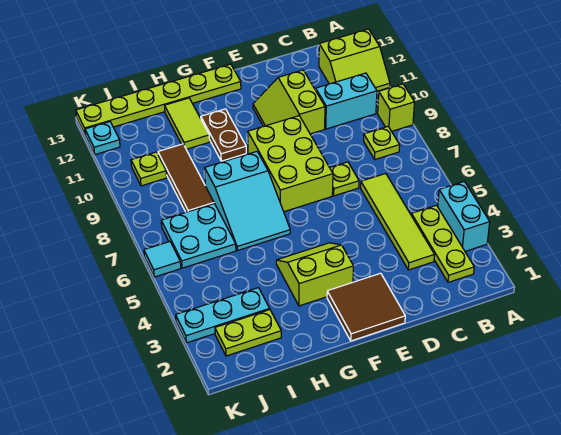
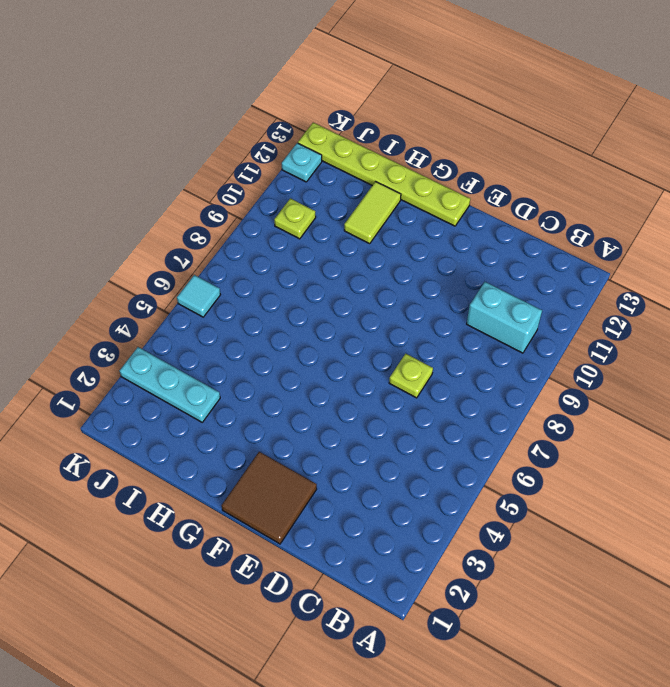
none -> cyan 1x2 brick [438,182,490,251]
none -> lime 1x1 brick [378,84,415,131]
none -> lime 2x2 slope [319,29,390,91]

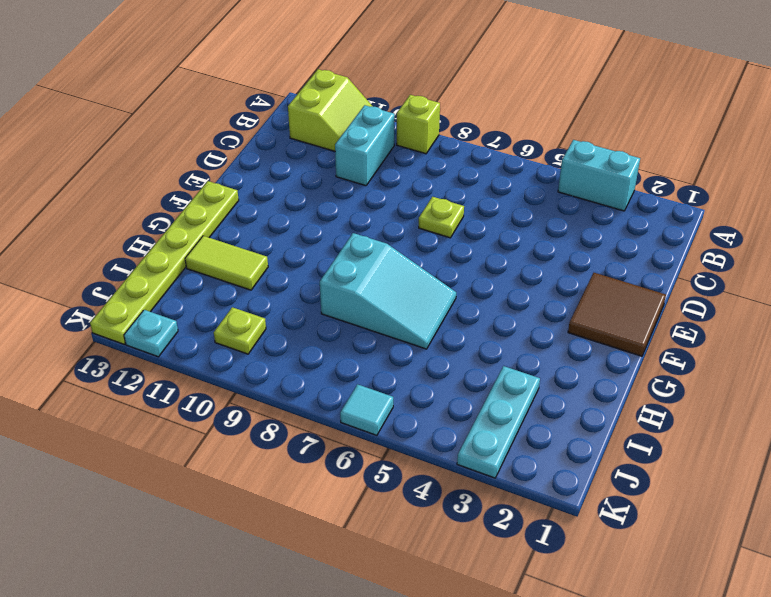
none -> lime 1x3 plate [411,205,474,282]
none -> lime 1x1 plate [364,127,400,159]
none -> lime 1x4 tile [361,174,434,270]

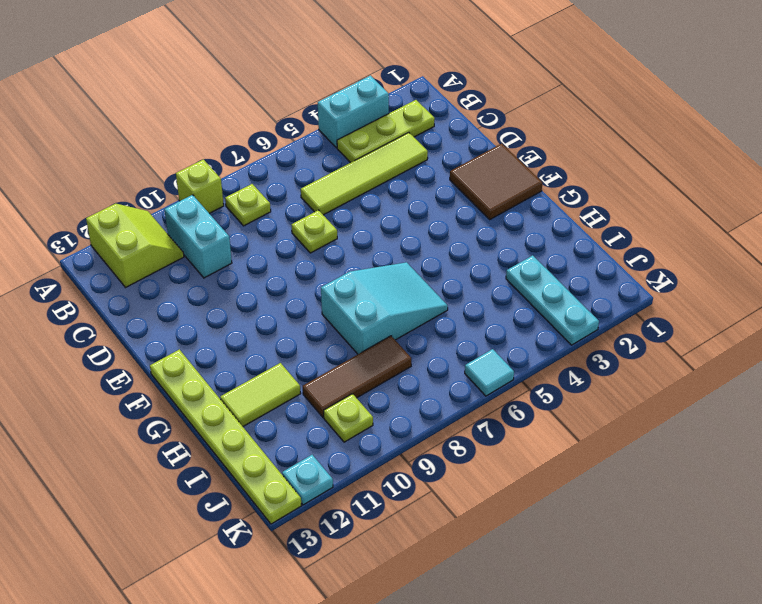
none -> lime 2x2 slope [253,70,325,134]
none -> lime 2x3 brick [248,116,333,212]
none -> lime 2x2 slope [276,243,354,306]

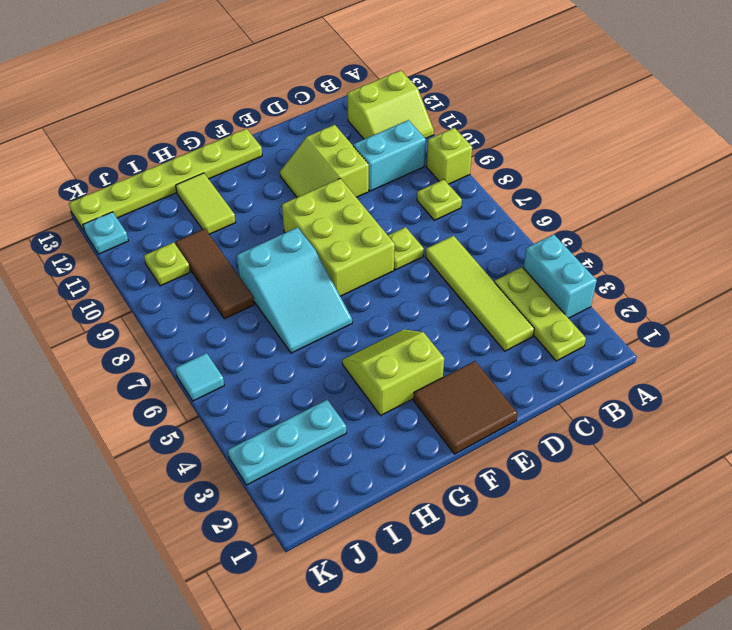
none -> brown 1x2 plate [201,109,246,161]
none -> lime 1x2 plate [215,310,281,356]
none -> cyan 2x2 plate [161,204,236,268]

